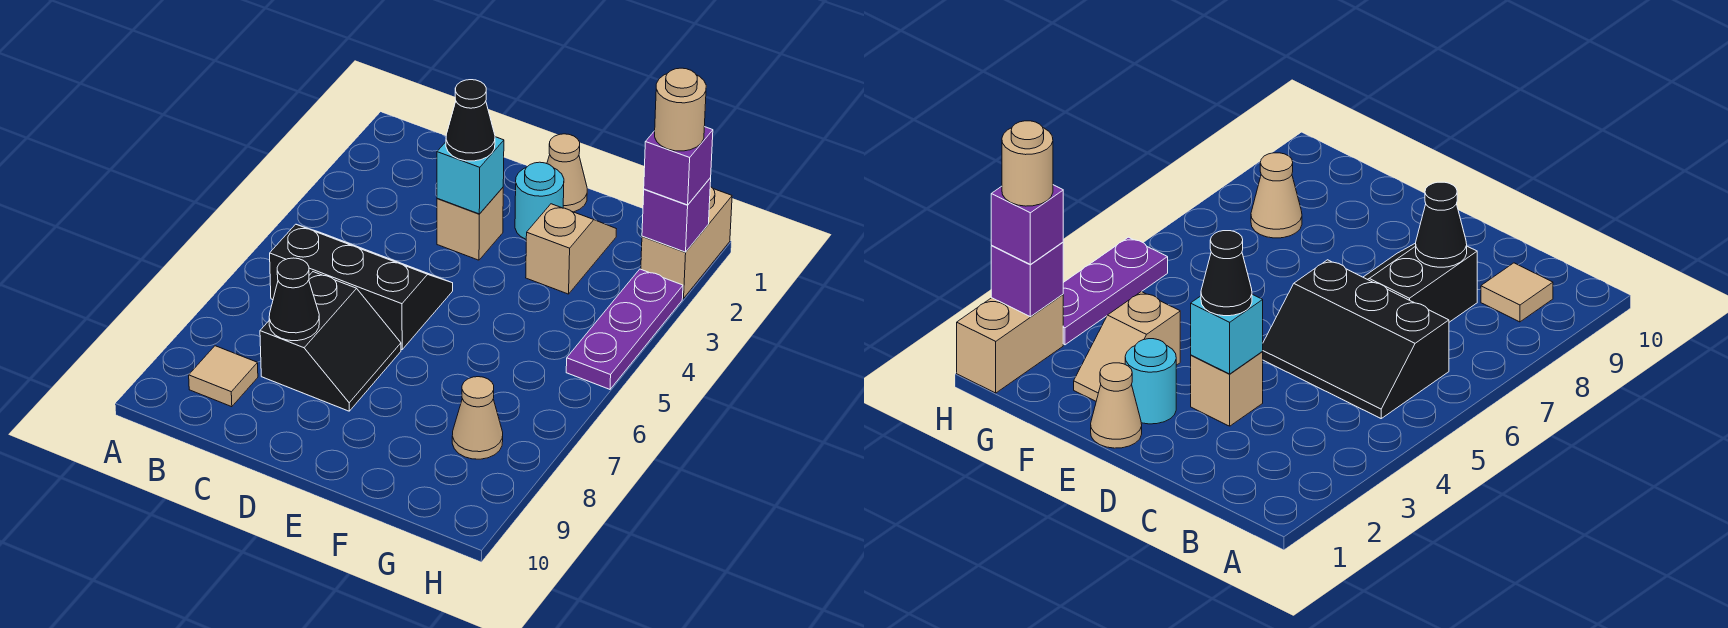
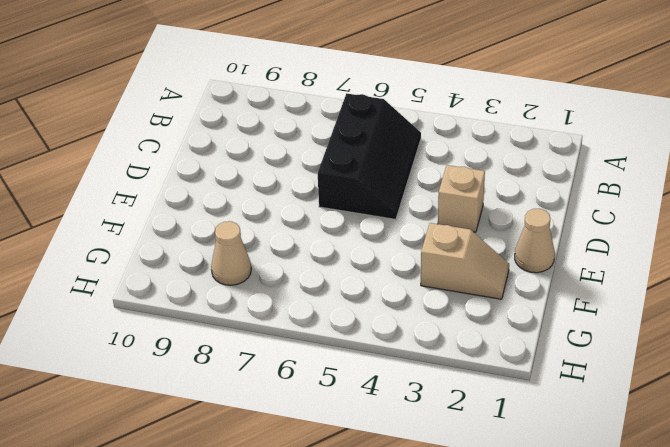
none -> tan 1x1 tile [189,346,258,407]
none -> black 2x2 slope [260,272,401,411]
none -> cyan 1x1 round brick [515,162,564,239]

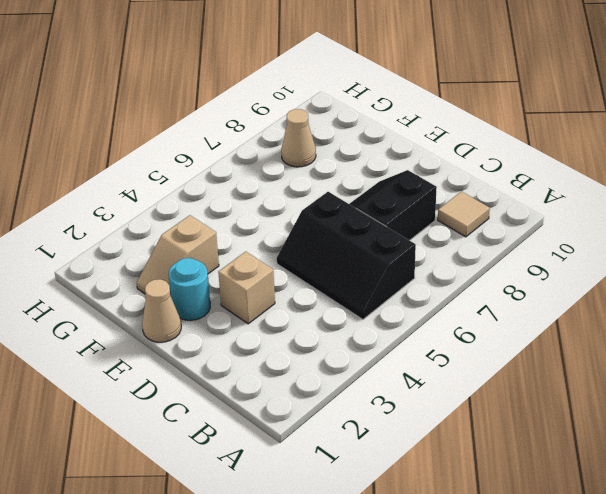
none -> tan 1x2 brick [641,187,732,299]
none -> purple 1x3 plate [566,269,683,389]
none -> black 1x1 cone [269,258,319,341]

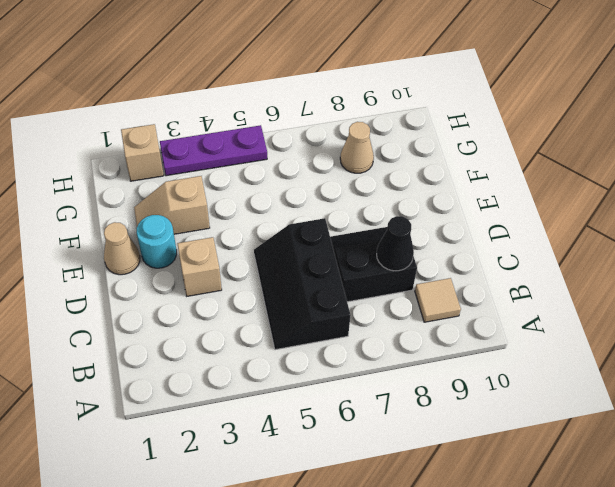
tan 1x1 brick [121,124,164,181] -> tan 1x2 brick [641,187,732,299]
none -> cyan 1x1 brick [437,137,504,214]
none -> purple 1x1 brick [642,178,711,252]
none -> black 1x1 cone [446,80,495,161]

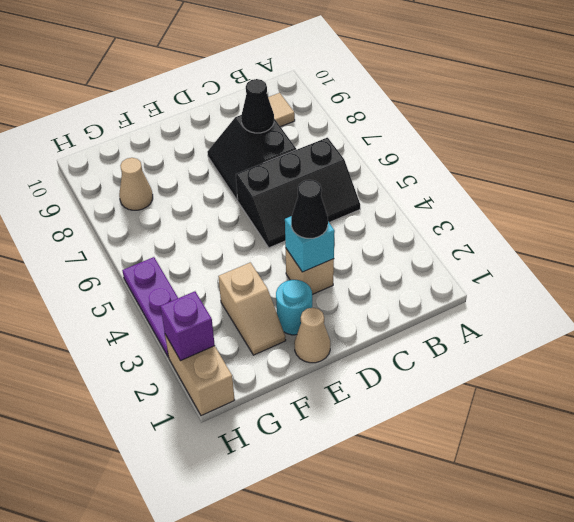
none -> purple 1x1 brick [644,127,713,205]
none -> tan 1x1 round brick [655,68,706,151]

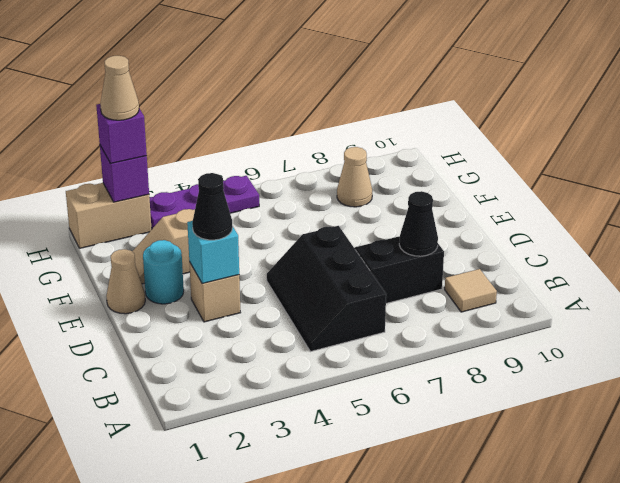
tan 1x1 cone [100,56,139,120] -> tan 1x1 round brick [655,68,706,151]

